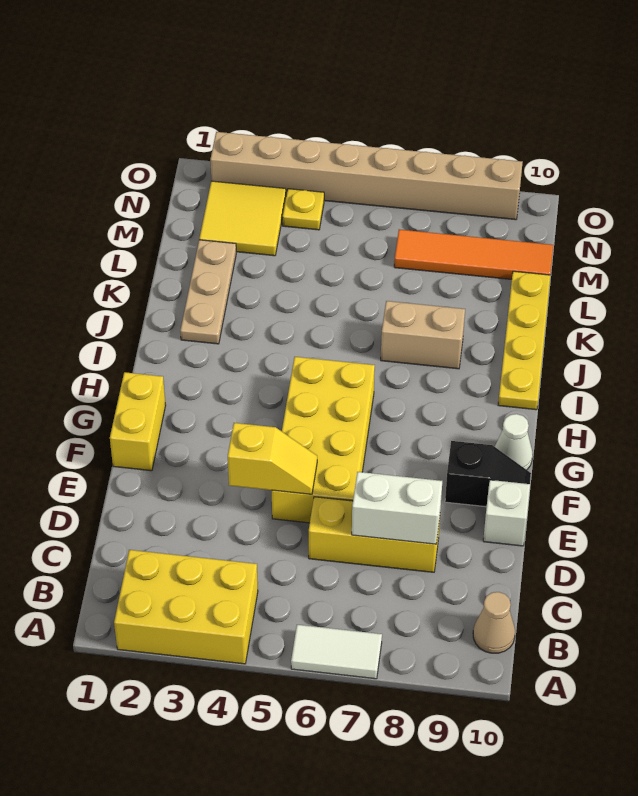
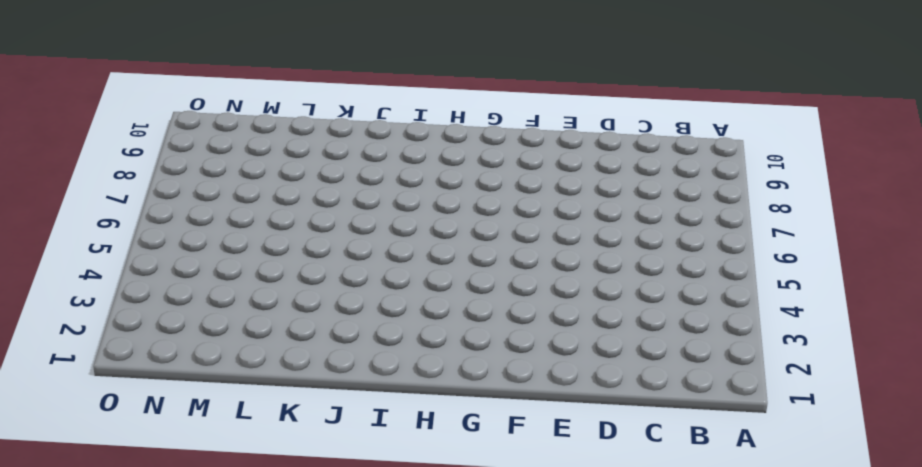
none -> yellow 2x3 brick [114,550,258,664]
none -> white 1x2 tile [291,625,382,679]
none -> tan 1x1 cone [473,592,515,653]

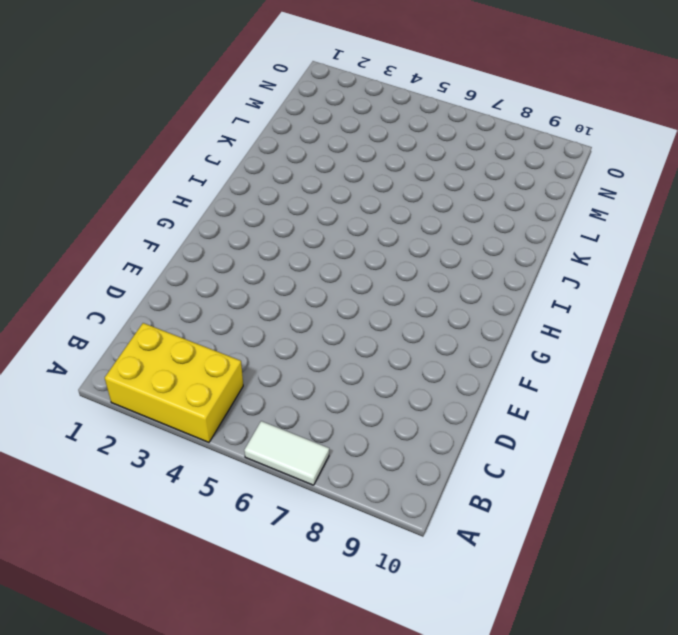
none -> tan 1x1 cone [473,592,515,653]
none -> yellow 1x3 brick [309,497,440,572]
none -> yellow 2x4 brick [272,357,375,523]

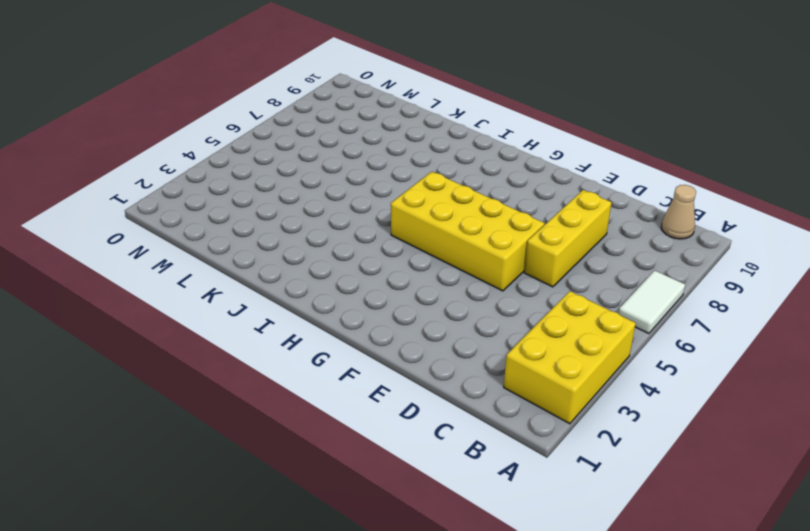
none -> white 1x1 brick [483,480,530,546]
none -> yellow 1x2 brick [110,372,166,471]
none -> black 1x2 slope [445,441,531,507]

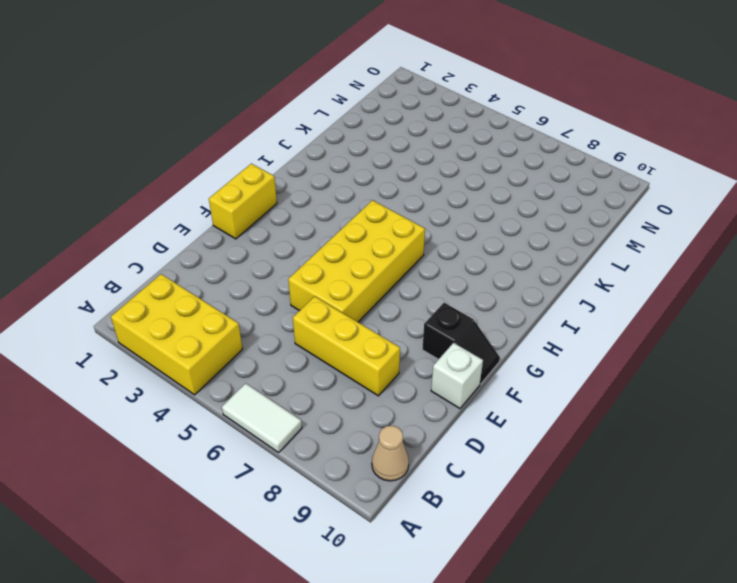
none -> white 1x1 cone [495,414,533,470]
none -> yellow 1x4 plate [498,271,550,410]
none -> tan 1x3 plate [180,240,236,344]

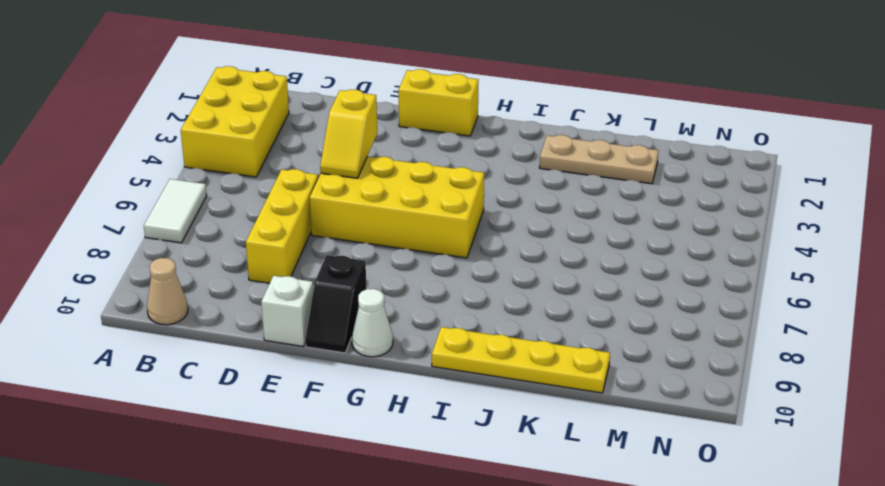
none -> tan 1x2 brick [381,301,465,369]
none -> yellow 2x2 tile [199,181,286,256]
none -> orange 1x4 tile [394,230,553,279]

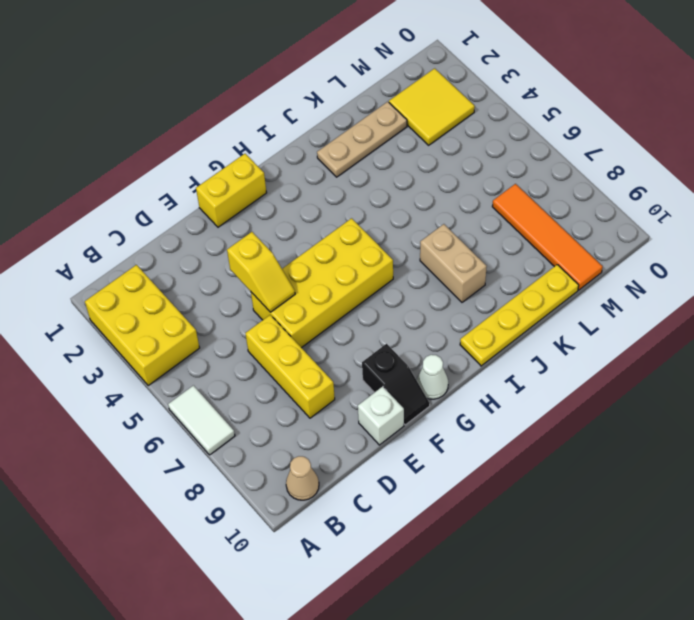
none -> yellow 1x1 plate [283,189,324,230]
none -> tan 1x8 brick [210,132,523,220]
none -> white 1x2 brick [352,472,442,544]

